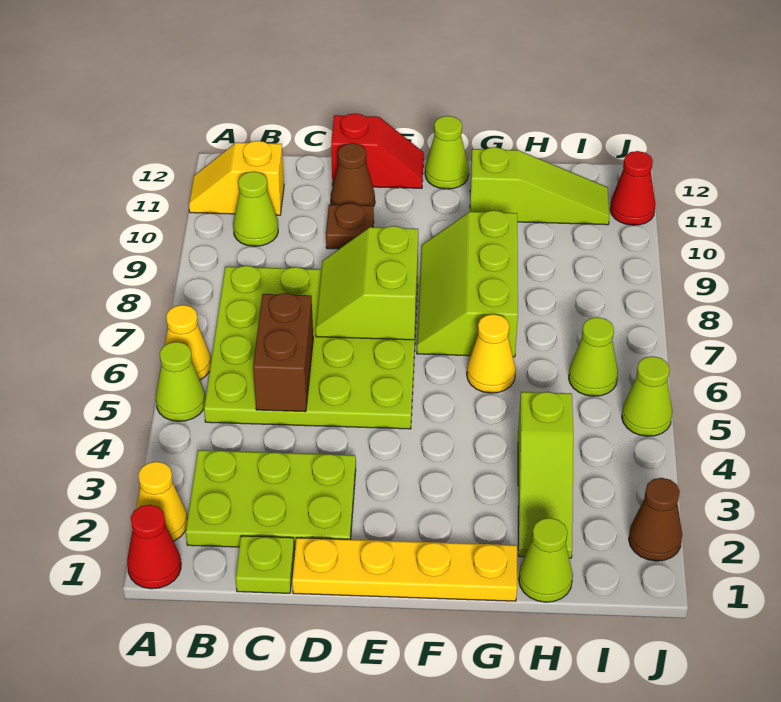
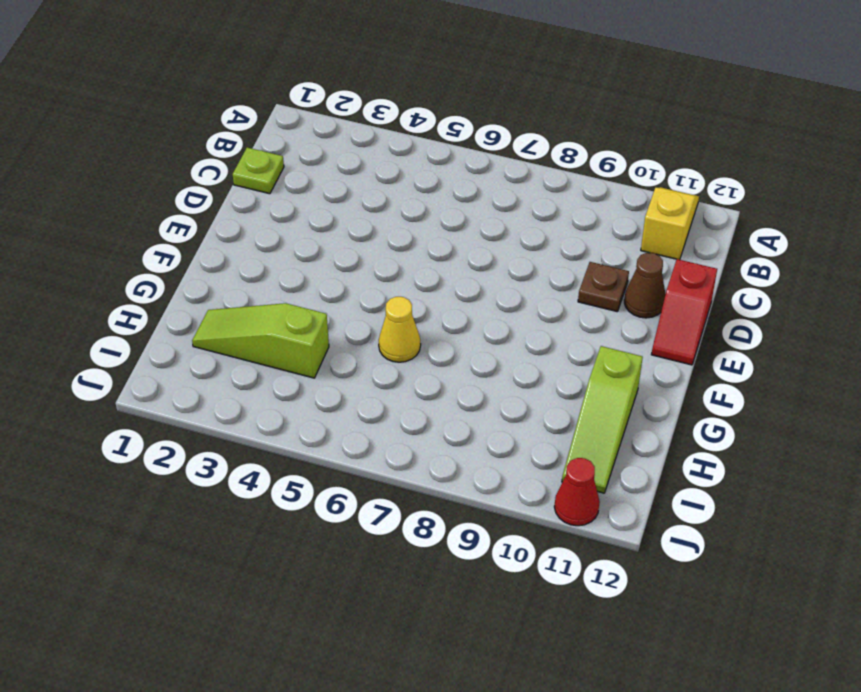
none -> red 1x1 cone [127,505,181,589]
none -> yellow 1x1 cone [136,462,187,541]
none -> lime 1x1 cone [156,342,205,421]

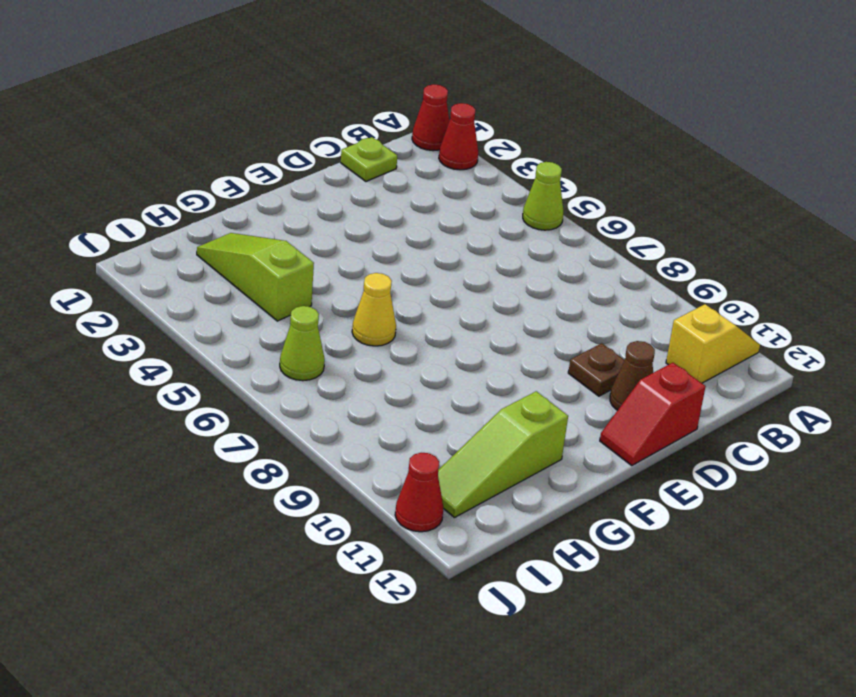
red 1x1 cone [439,103,478,170] -> yellow 1x1 cone [136,462,187,541]
none -> yellow 1x1 cone [165,305,211,380]
none -> lime 2x3 plate [186,450,356,549]
none -> lime 4x4 plate [204,266,418,429]

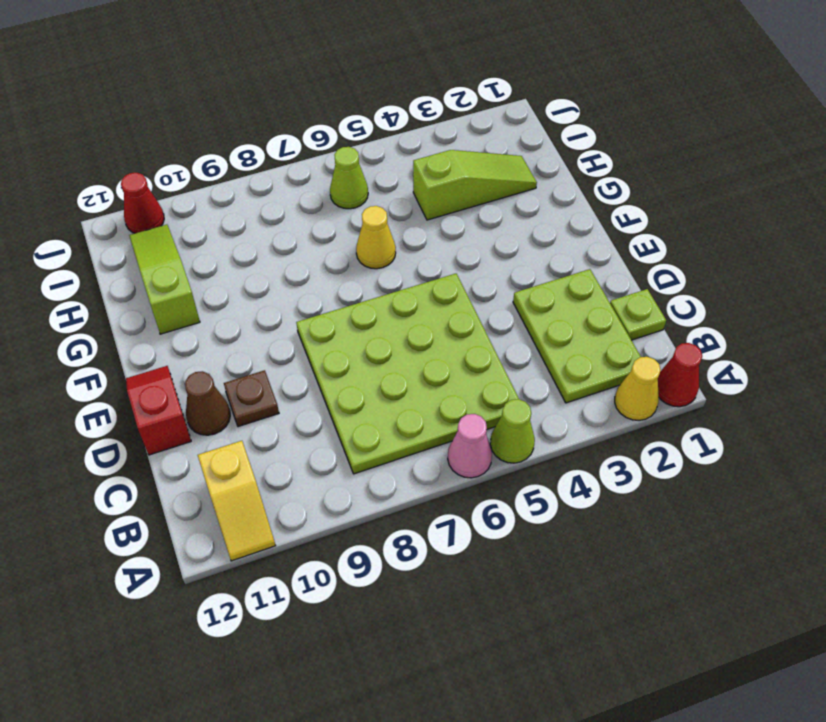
pink 1x1 cone [448,414,492,478] -> yellow 1x1 cone [165,305,211,380]
none -> lime 1x1 cone [233,172,278,246]
none -> yellow 1x4 plate [292,538,517,601]
none -> lime 2x3 slope [417,210,518,357]

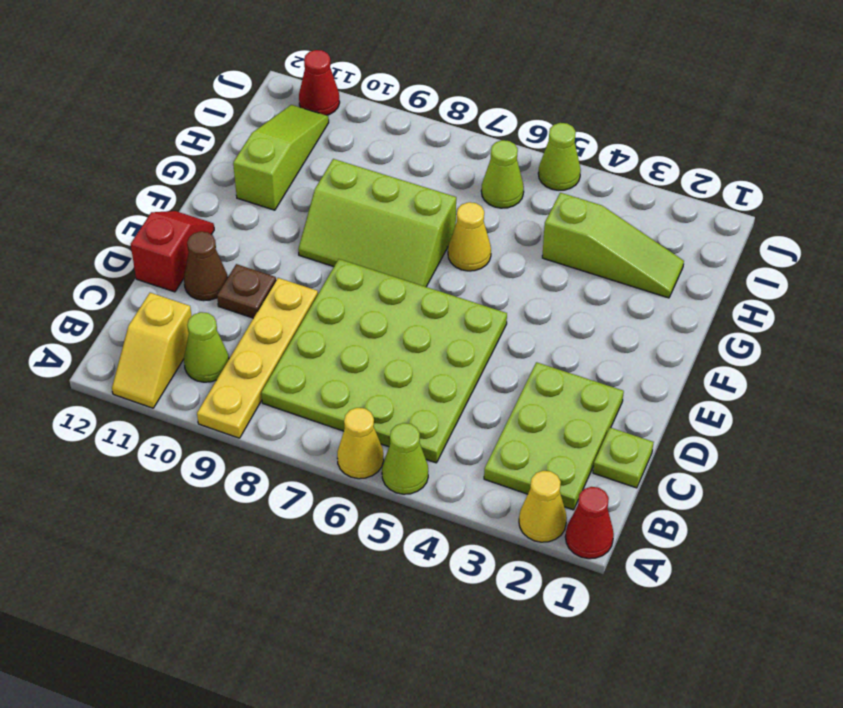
yellow 1x4 plate [197,278,318,438] -> yellow 1x4 plate moved to [292,538,517,601]
none -> lime 1x1 cone [425,116,469,189]
none -> lime 1x1 cone [519,518,573,602]
none -> brown 1x1 cone [629,478,682,561]

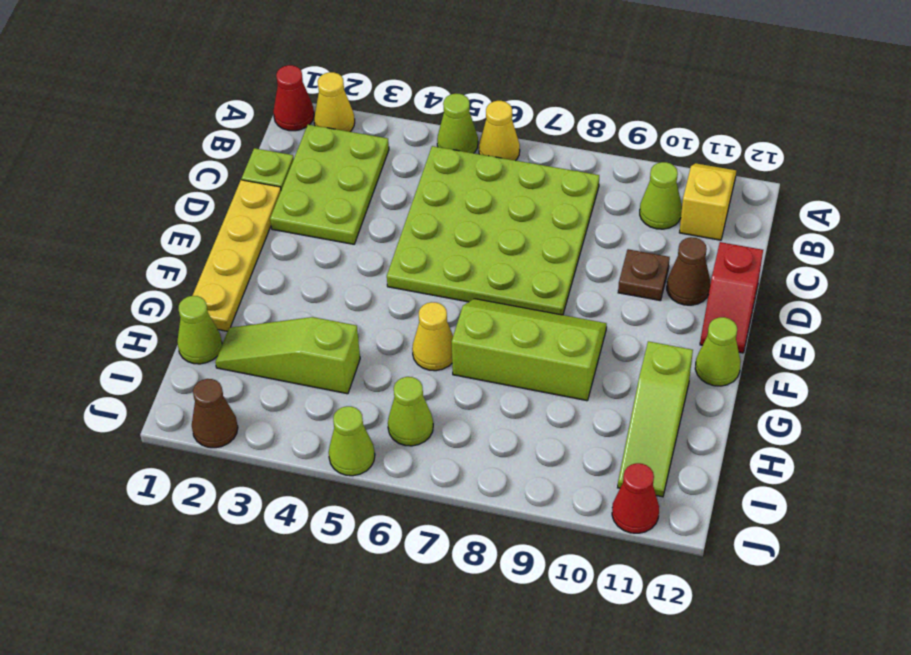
none -> brown 1x2 brick [253,293,313,412]
none -> lime 2x2 slope [316,226,418,340]

